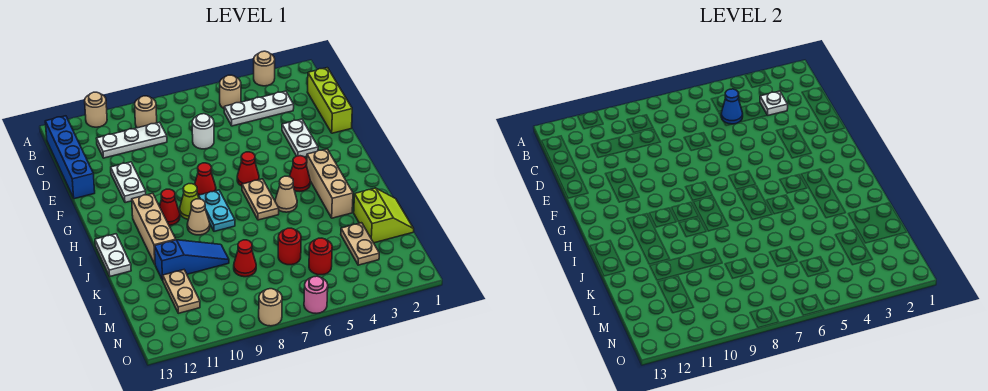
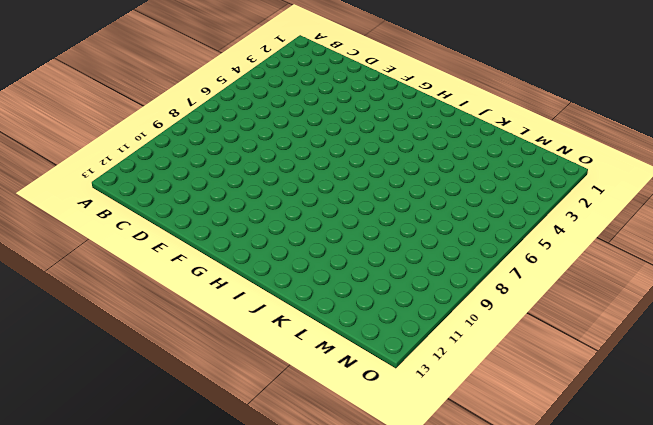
none -> tan 1x1 round brick [254,51,275,86]
none -> tan 1x1 round brick [85,92,107,127]
none -> tan 1x1 round brick [220,75,241,108]
none -> tan 1x1 round brick [135,96,157,128]

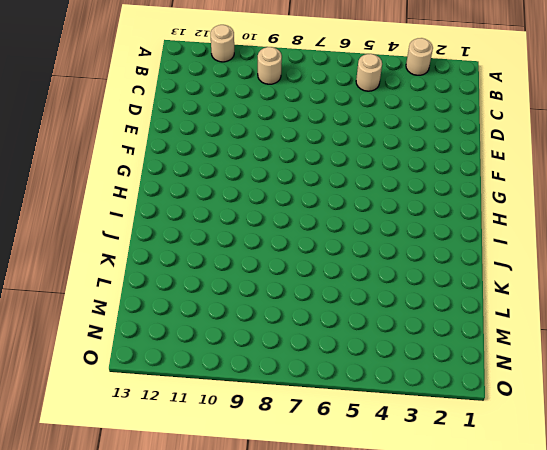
none -> blue 1x4 brick [45,116,95,199]
none -> lime 1x3 brick [308,68,352,133]
none -> white 1x3 plate [224,91,294,126]
none -> white 1x3 plate [96,122,167,158]

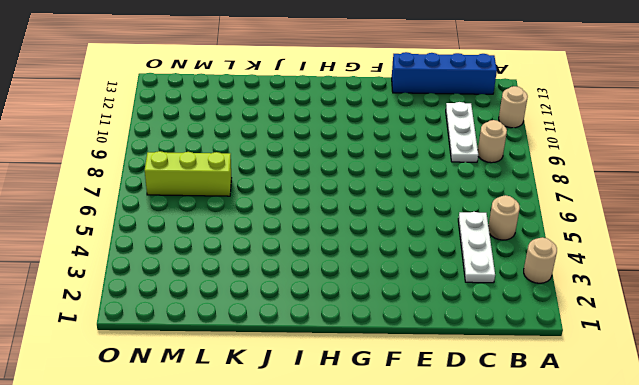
lime 1x3 brick [145,151,231,196] -> lime 1x3 brick moved to [308,68,352,133]
none -> white 1x1 round brick [192,114,214,149]
none -> white 1x2 plate [282,119,318,157]
none -> white 1x2 plate [111,162,146,203]
none -> red 1x1 cone [237,152,259,186]

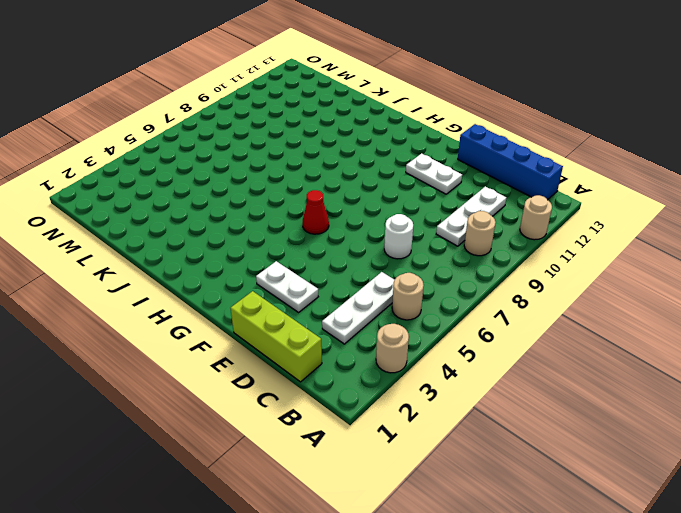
none -> red 1x1 cone [195,163,216,197]
none -> tan 1x3 brick [306,149,353,218]
none -> red 1x1 cone [289,156,310,191]
none -> tan 1x2 plate [242,179,279,220]

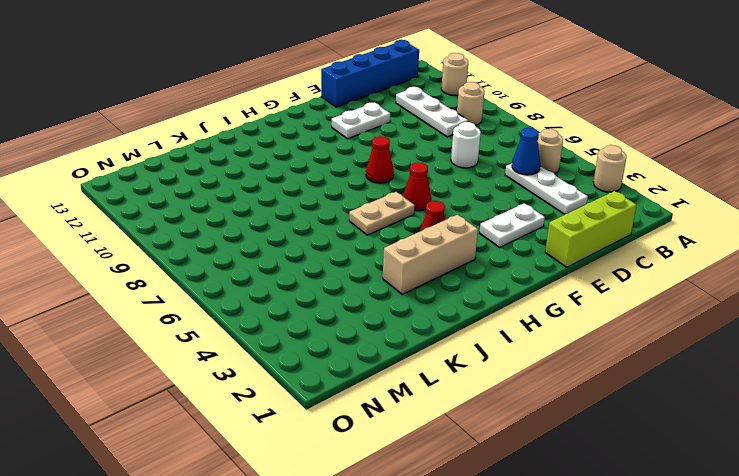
none -> cyan 1x2 plate [199,190,235,231]
none -> lime 1x1 cone [180,184,199,219]
none -> red 1x1 cone [160,189,180,225]
none -> tan 1x3 brick [132,193,176,264]

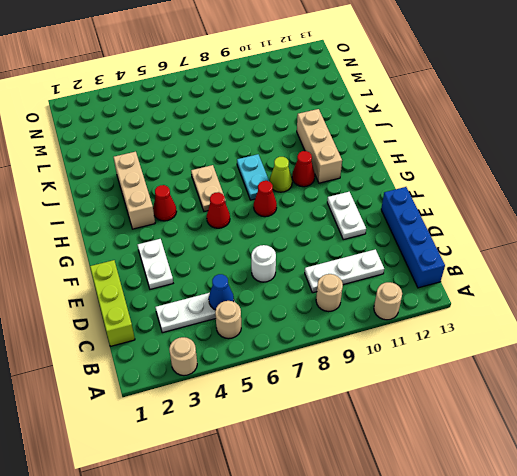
none -> tan 1x1 cone [275,176,297,212]
none -> tan 1x1 cone [187,199,210,235]
none -> white 1x2 plate [95,234,131,276]
none -> lime 2x2 slope [354,188,414,243]

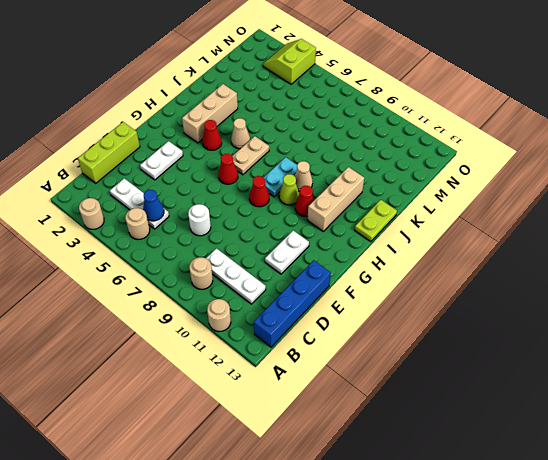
lime 1x2 plate [355,200,397,242] -> white 1x2 plate [95,234,131,276]
lime 2x2 slope [263,39,316,84] -> lime 2x2 slope moved to [354,188,414,243]
none -> blue 1x3 slope [155,240,229,280]
none -> tan 1x2 plate [341,223,379,265]
none -> red 1x1 round brick [278,228,301,265]
none -> red 1x1 cone [234,240,256,277]

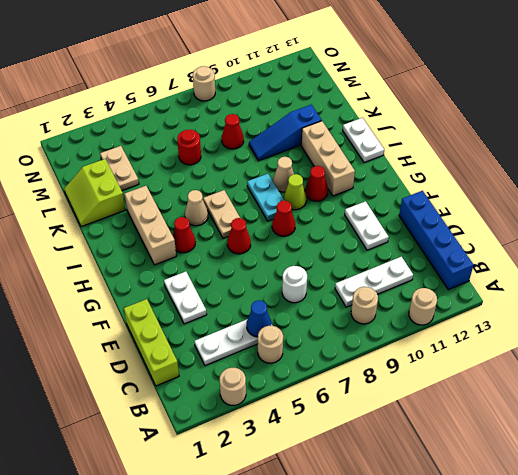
none -> tan 1x2 plate [163,270,200,313]
none -> red 1x1 round brick [309,238,332,275]
none -> pink 1x1 round brick [304,276,328,313]
none -> white 1x1 plate [760,91,788,115]

